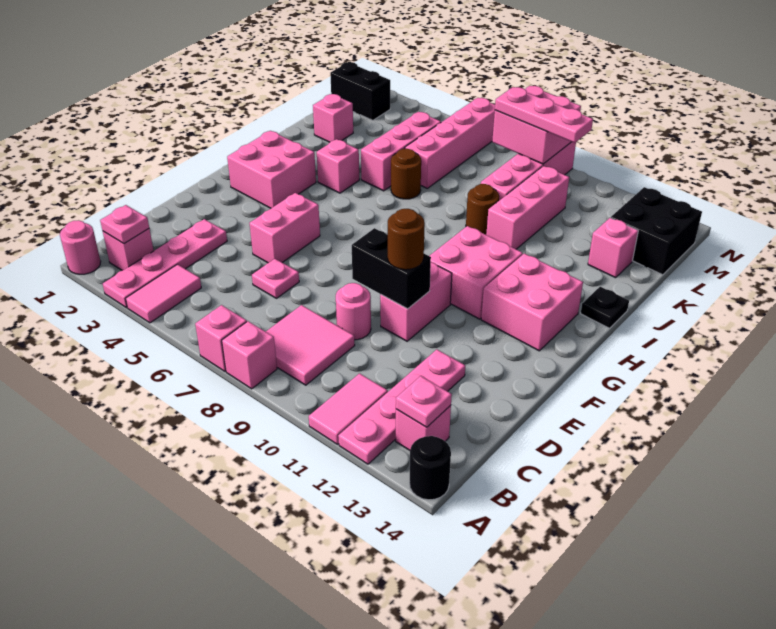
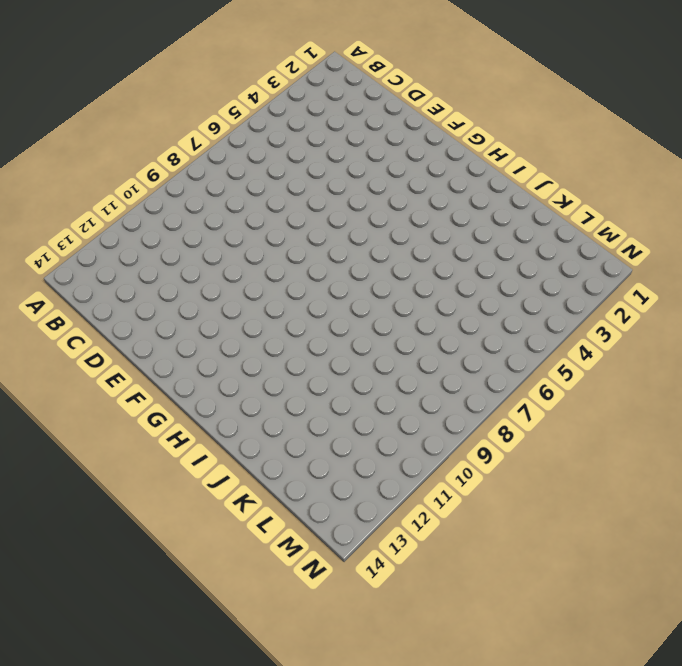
none -> pink 1x1 round brick [60,220,101,274]
none -> pink 1x4 plate [103,219,227,308]
none -> pink 1x2 tile [126,264,201,323]
none -> pink 1x1 brick [195,305,247,371]

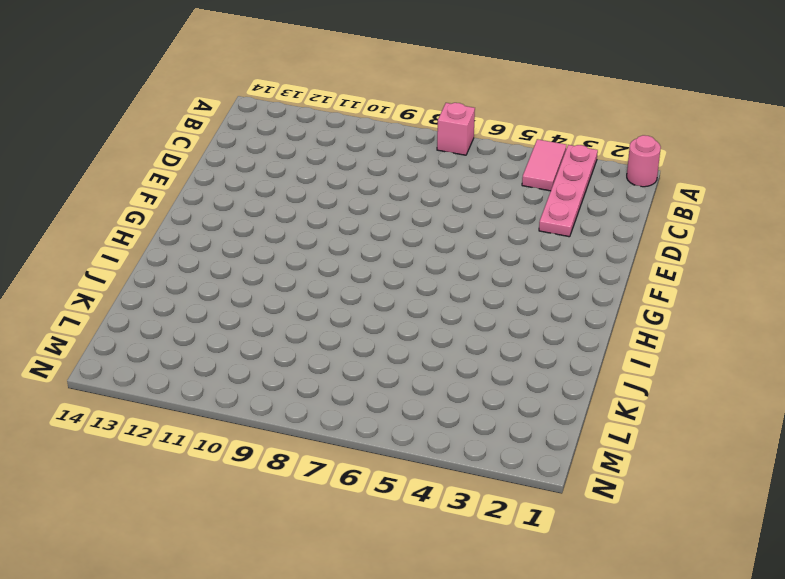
none -> pink 1x1 brick [222,321,277,389]
none -> pink 1x2 tile [309,374,388,444]
none -> pink 1x4 plate [338,350,465,464]
none -> black 1x1 round brick [409,436,451,500]

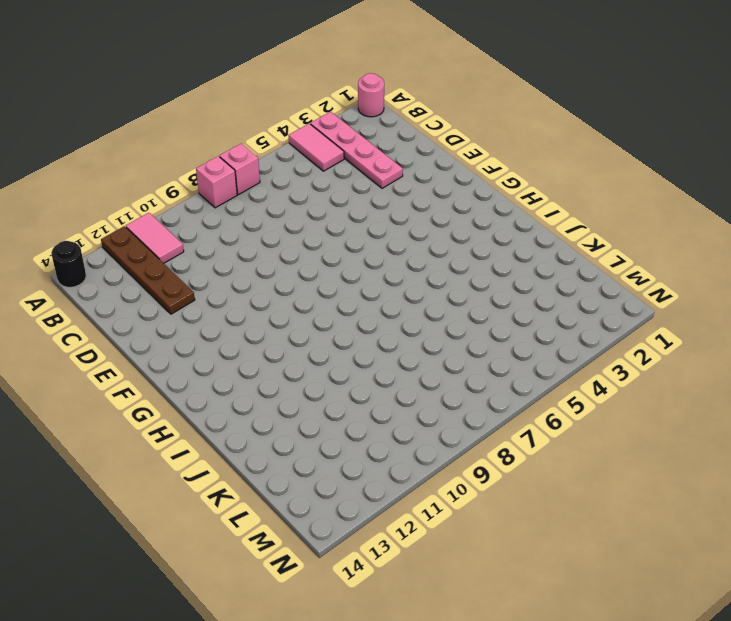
brown 1x4 plate [101,226,195,314] -> pink 1x4 plate [338,350,465,464]
none -> pink 1x1 brick [103,229,154,270]
none -> pink 2x2 tile [266,305,355,385]
none -> pink 1x1 brick [396,405,451,450]
none -> pink 1x1 plate [252,259,299,298]

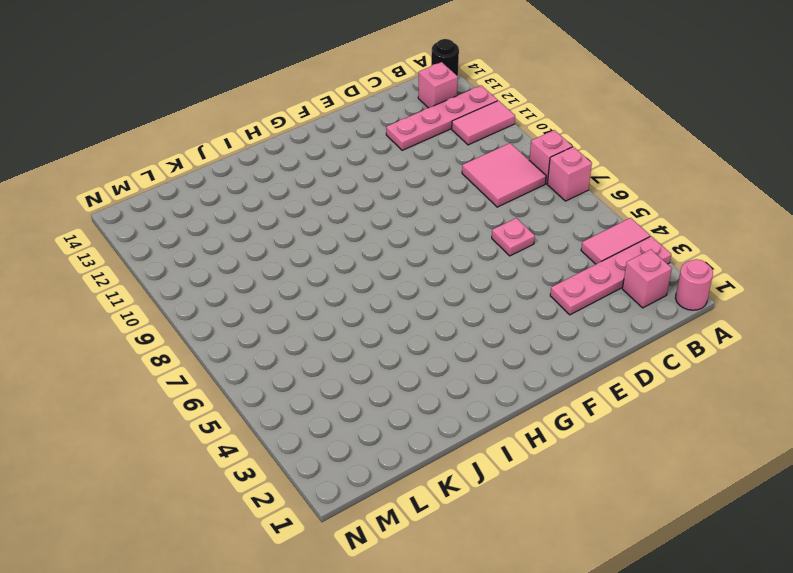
none -> pink 1x1 round brick [336,283,371,340]
none -> pink 1x2 brick [250,193,320,263]
none -> pink 1x2 brick [380,262,452,341]
none -> pink 2x2 brick [227,131,316,208]

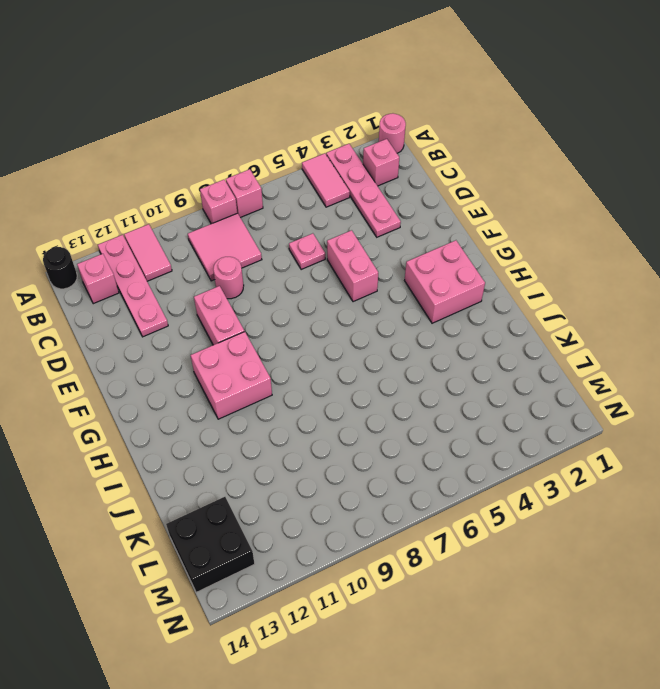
none -> pink 2x2 brick [481,253,583,351]
none -> pink 1x1 brick [317,139,359,193]
none -> black 1x1 plate [581,287,629,328]
none -> pink 1x3 brick [361,112,441,191]

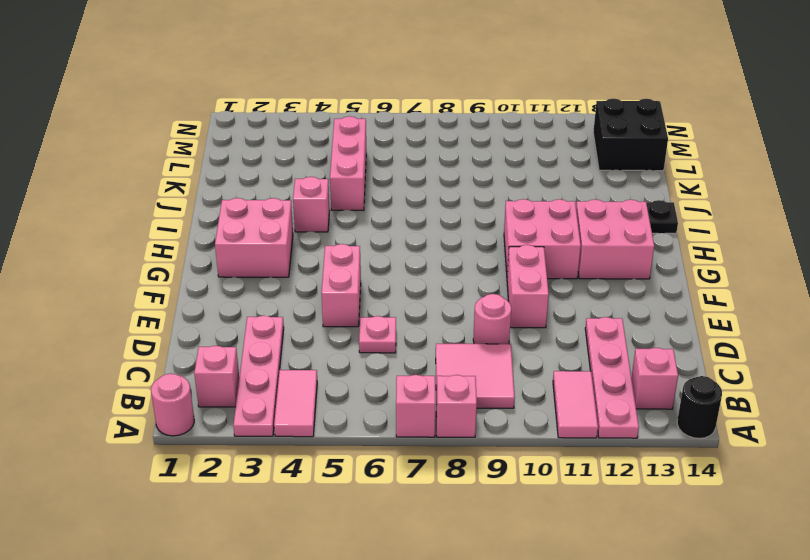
none -> brown 1x1 round brick [391,149,421,199]
none -> brown 1x1 round brick [466,184,499,235]
none -> pink 1x3 brick [486,166,569,249]
none -> pink 1x1 brick [313,94,353,142]

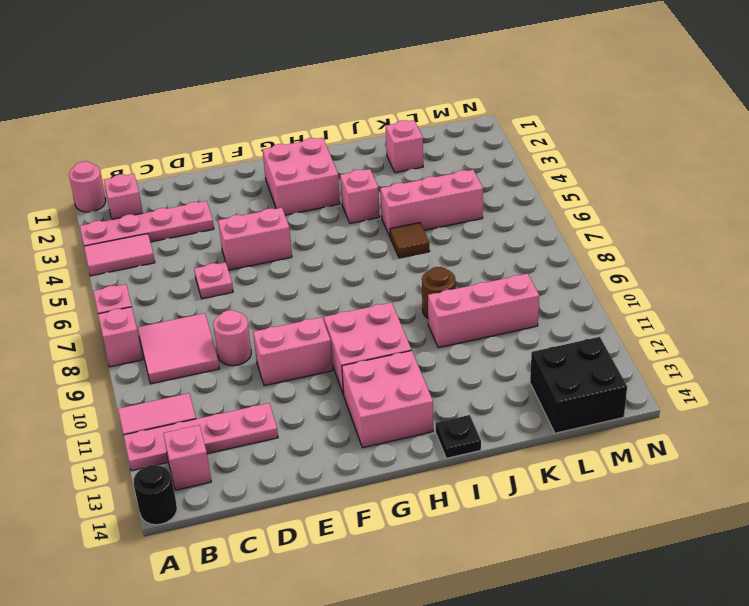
brown 1x1 tile [390,223,430,258] -> brown 1x1 round brick [391,149,421,199]
none -> pink 1x4 brick [405,98,495,188]
none -> pink 1x4 brick [481,142,576,200]
none -> pink 1x1 brick [588,218,638,278]
none -> black 1x2 brick [330,62,390,120]

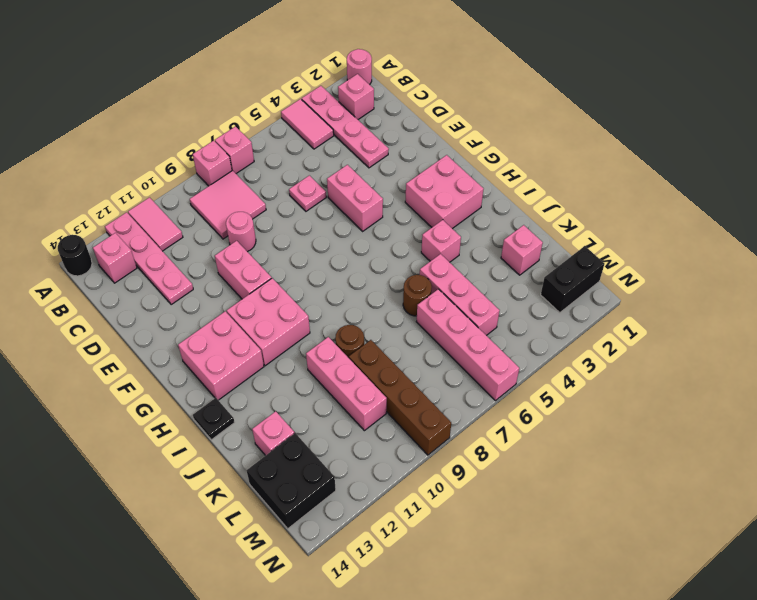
brown 1x4 brick [349,340,451,455] -> pink 1x4 brick [481,142,576,200]
none -> pink 1x1 plate [100,205,149,244]
none -> pink 1x1 plate [396,376,452,427]
none -> black 1x2 brick [352,228,431,309]
none -> pink 2x2 brick [492,86,581,164]

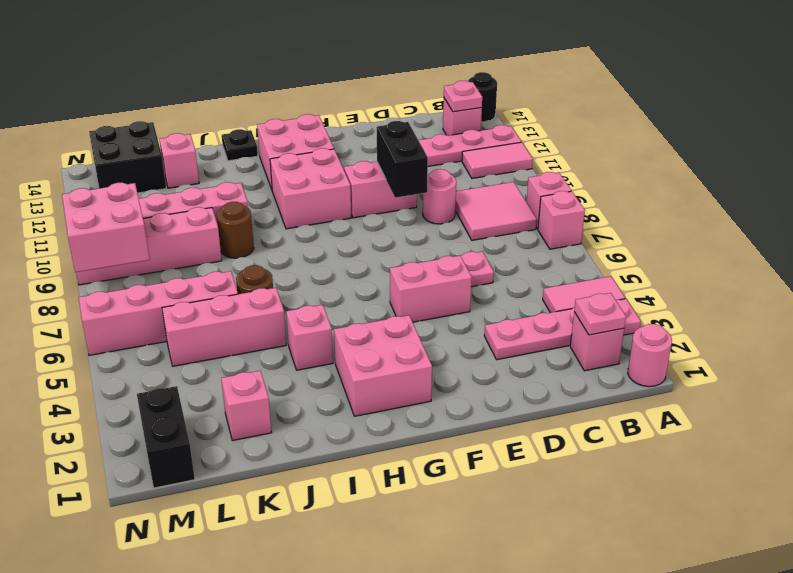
none -> brown 1x1 round brick [388,209,425,270]
none -> pink 1x3 plate [495,87,593,143]

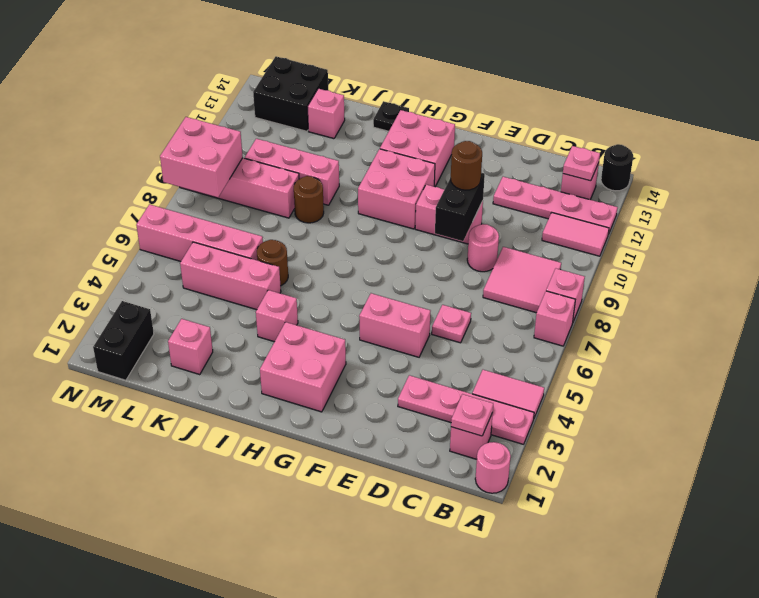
none -> pink 1x3 plate [495,87,593,143]

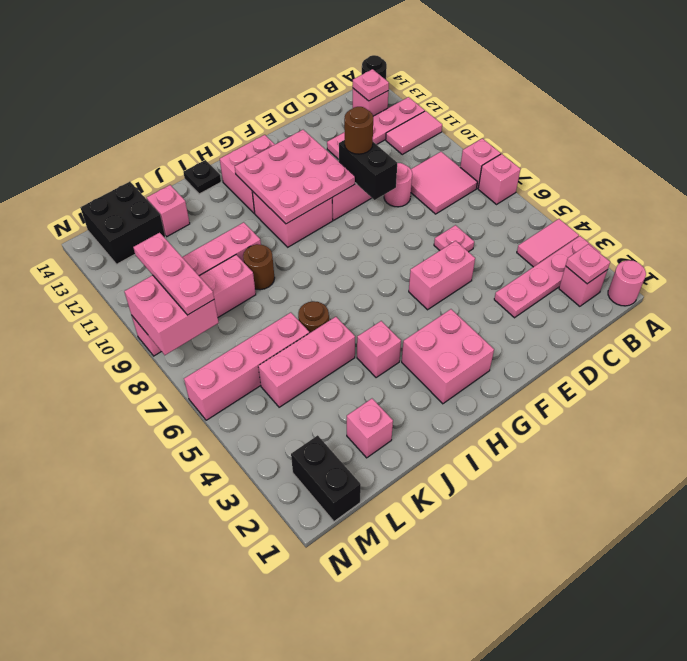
pink 3x3 plate [235,130,355,224] -> none

